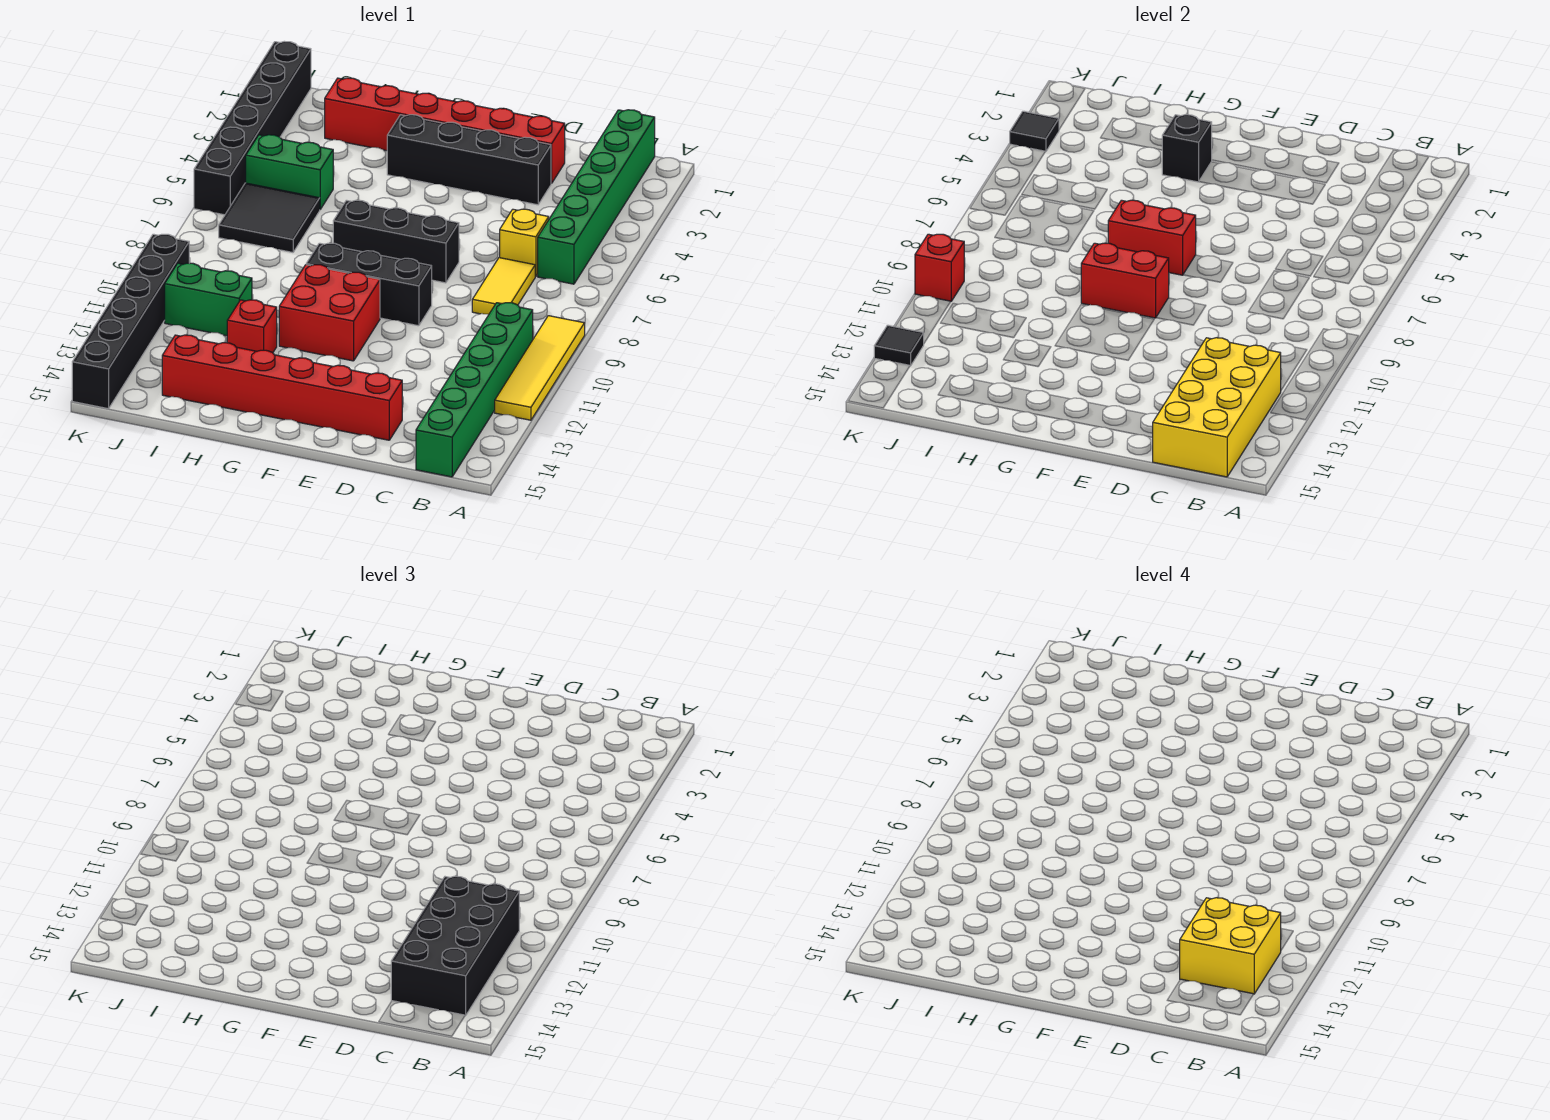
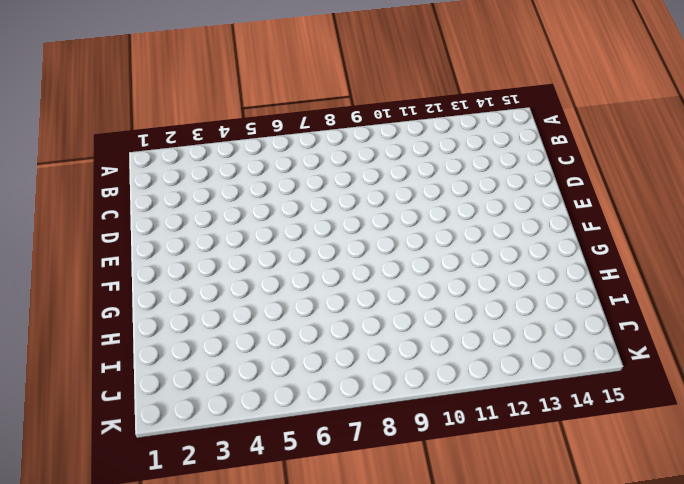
none -> yellow 1x4 tile [495,316,585,420]
none -> green 1x6 brick [538,110,655,284]
none -> green 1x6 brick [416,303,533,477]

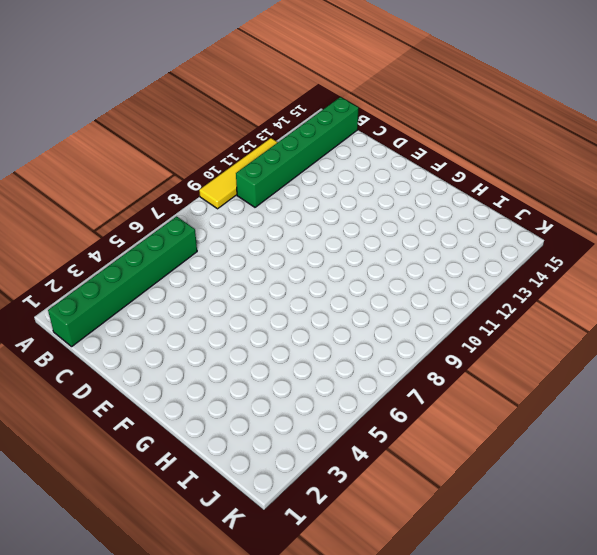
none -> yellow 1x1 brick [500,209,549,277]
none -> yellow 1x2 tile [472,258,535,314]
none -> red 1x6 brick [325,78,565,183]

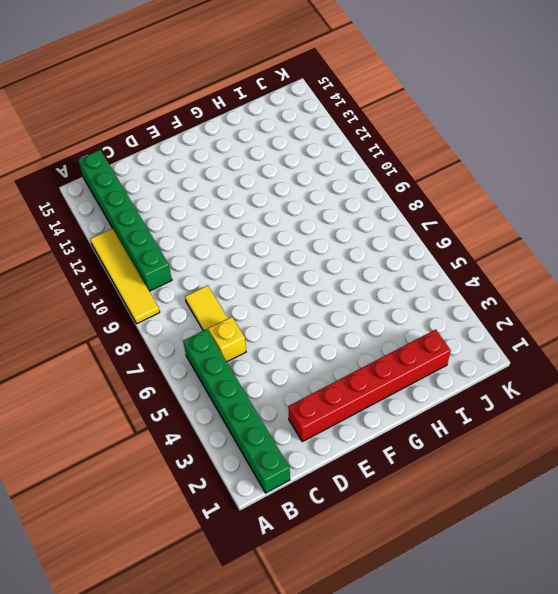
none -> black 1x4 brick [387,115,551,205]
none -> red 1x6 brick [162,335,402,440]
none -> black 1x3 brick [333,200,459,283]

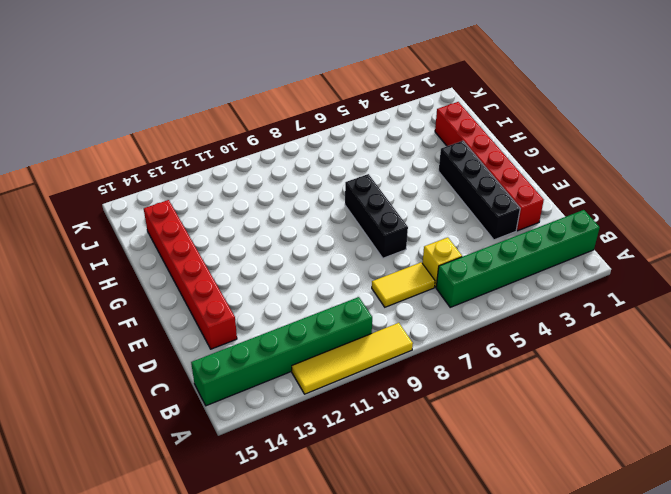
none -> black 1x3 brick [306,243,432,326]
none -> red 2x2 brick [279,265,380,361]
none -> red 1x1 brick [227,300,277,353]

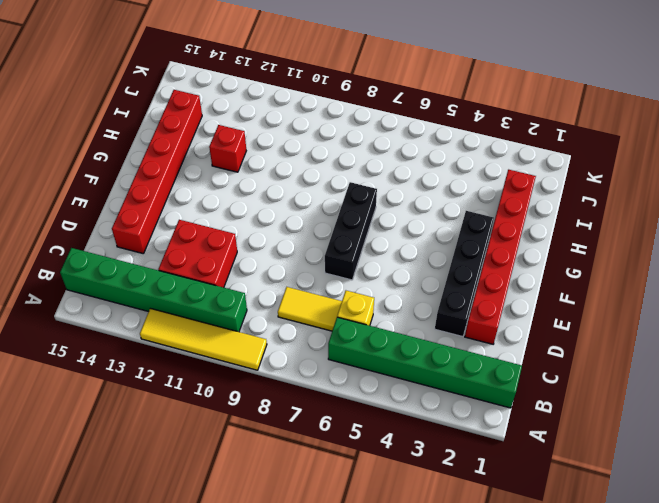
red 2x2 brick [158,220,237,288] -> red 2x2 brick moved to [279,265,380,361]
none -> black 1x3 brick [306,243,432,326]
none -> green 1x2 brick [246,135,333,209]
none -> black 2x2 tile [219,183,320,252]

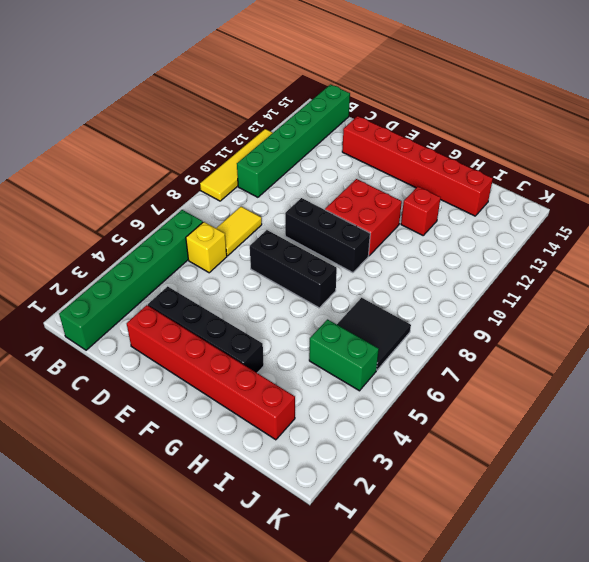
none -> green 1x2 brick [165,263,252,336]
none -> black 1x6 brick [194,41,311,215]
none -> black 1x6 brick [72,234,189,409]

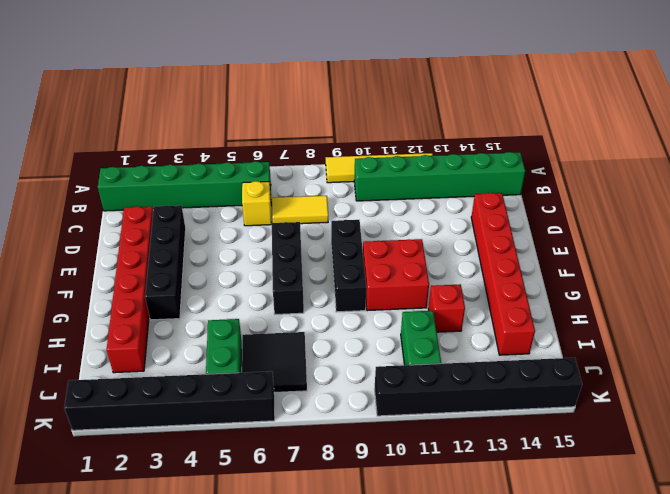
none -> yellow 2x4 brick [1152,338,1281,477]
none -> red 1x2 brick [1108,200,1196,275]
none -> red 1x2 brick [1081,243,1169,318]

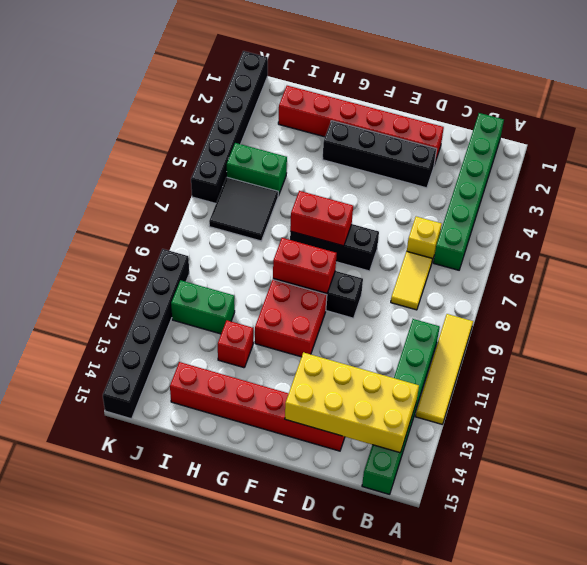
yellow 2x4 brick [285,352,419,453] -> yellow 2x4 brick turned to [1152,338,1281,477]
none -> black 1x1 brick [1162,115,1212,182]
none -> black 1x1 tile [1010,111,1059,152]
none -> red 1x1 brick [915,234,964,301]

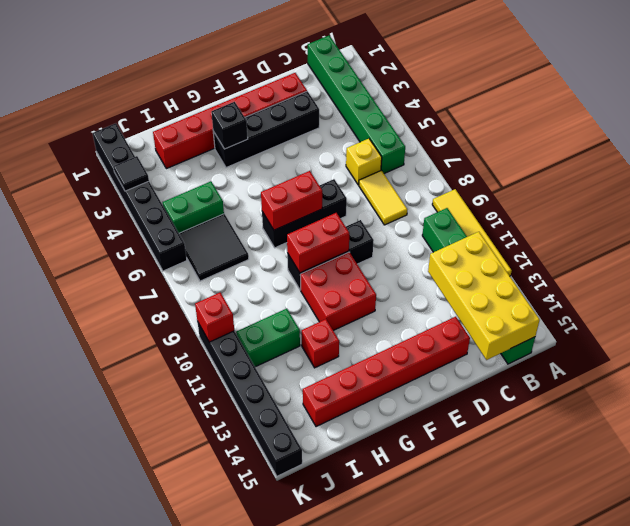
none -> black 1x1 tile [874,325,924,366]
none -> black 2x4 brick [391,876,519,1016]
none -> yellow 2x2 brick [1180,898,1281,994]

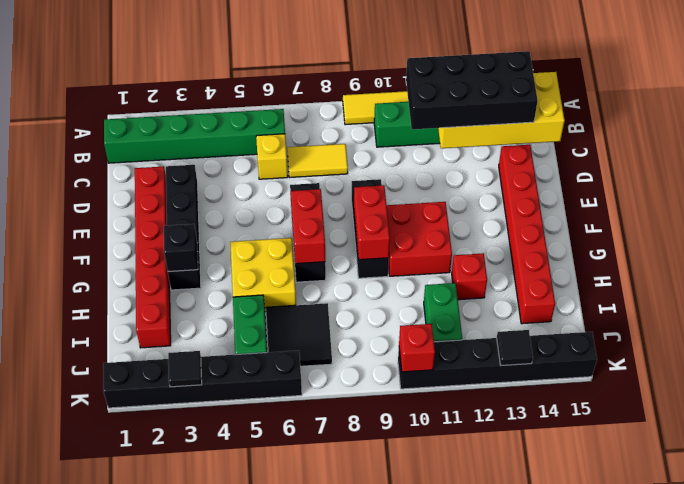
yellow 2x2 brick [230,238,296,312] -> yellow 2x2 brick moved to [1180,898,1281,994]

